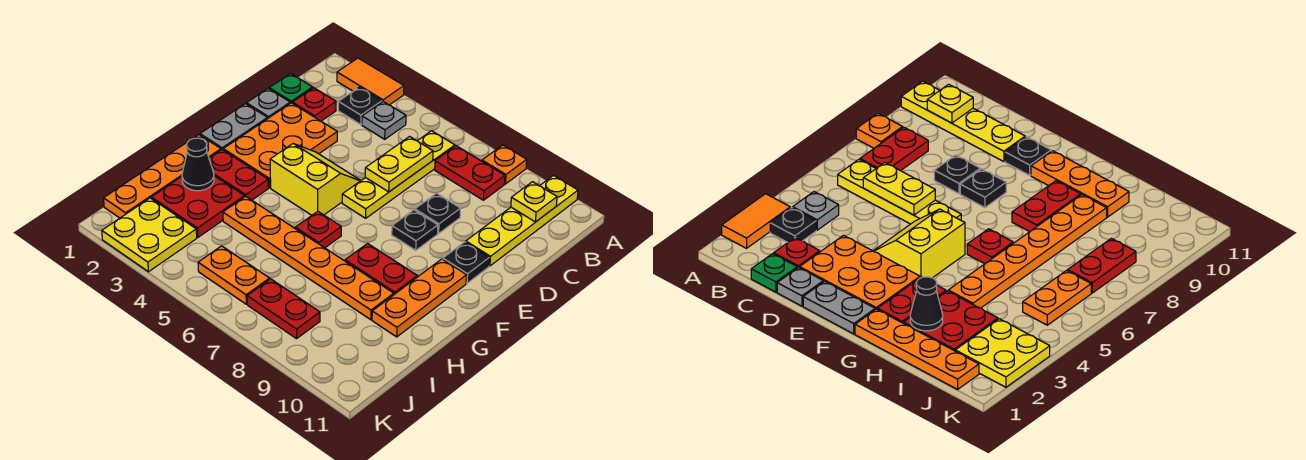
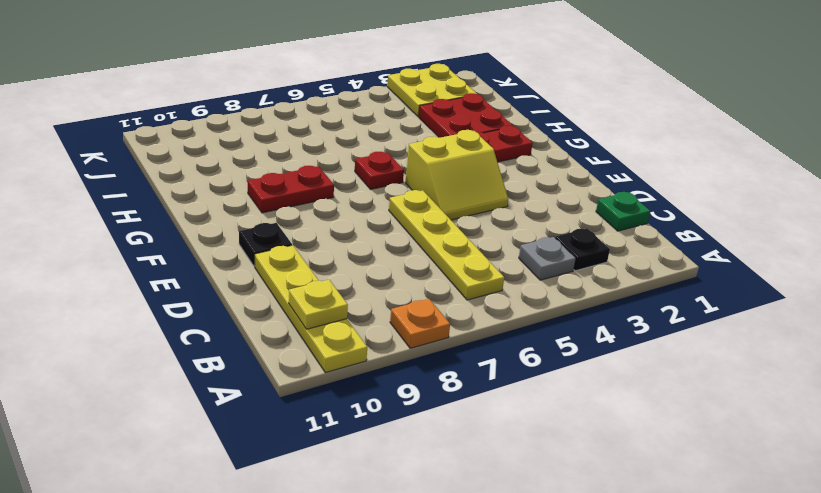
none -> orange 1x2 tile [337,58,404,105]
none -> red 1x2 plate [435,146,505,200]
none -> red 1x1 plate [292,88,336,121]

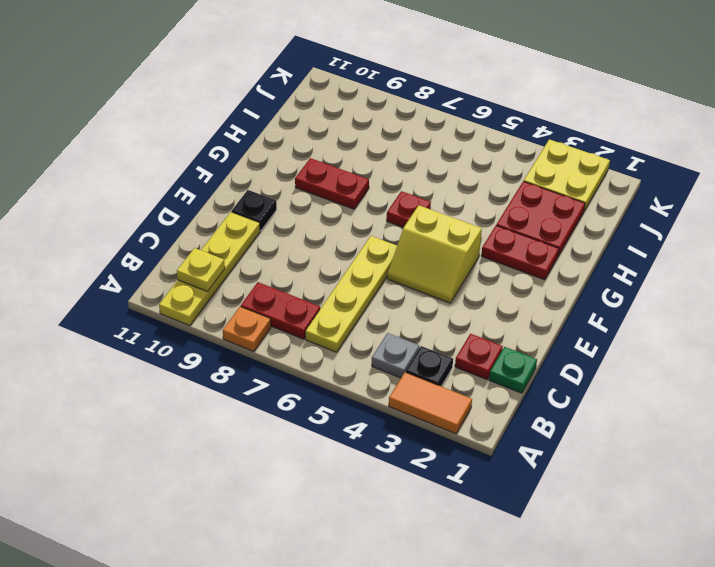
none -> grey 1x1 plate [247,89,290,119]
none -> orange 2x3 plate [223,103,337,188]
none -> black 1x1 plate [415,193,461,233]

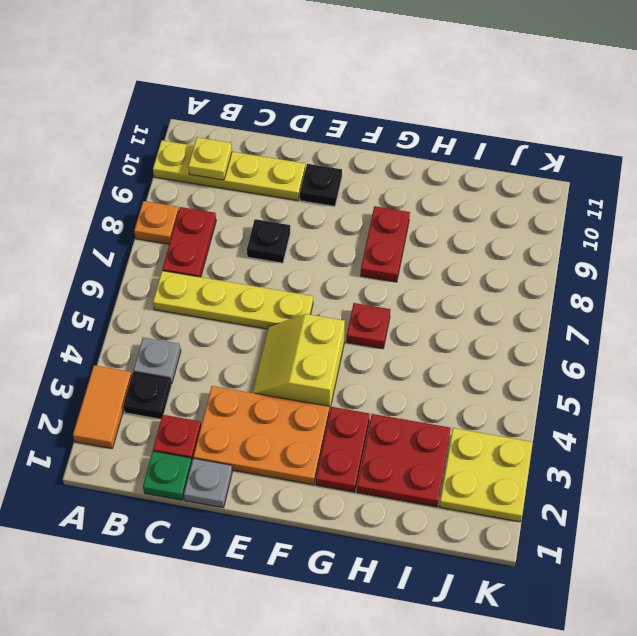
none -> grey 1x2 plate [200,104,267,150]
none -> black 1x1 plate [392,210,438,250]
none -> orange 1x3 plate [372,259,466,337]

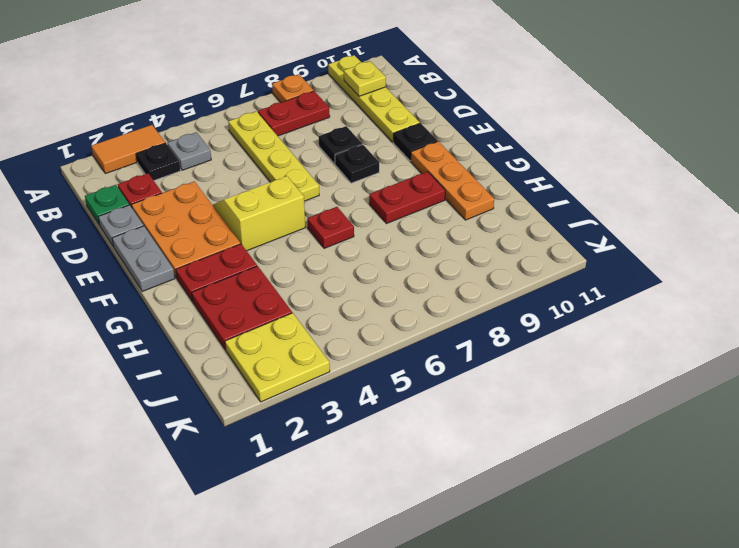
none -> orange 1x4 plate [104,135,221,218]
none -> orange 1x6 plate [223,196,394,320]
none -> orange 1x2 plate [198,246,270,304]

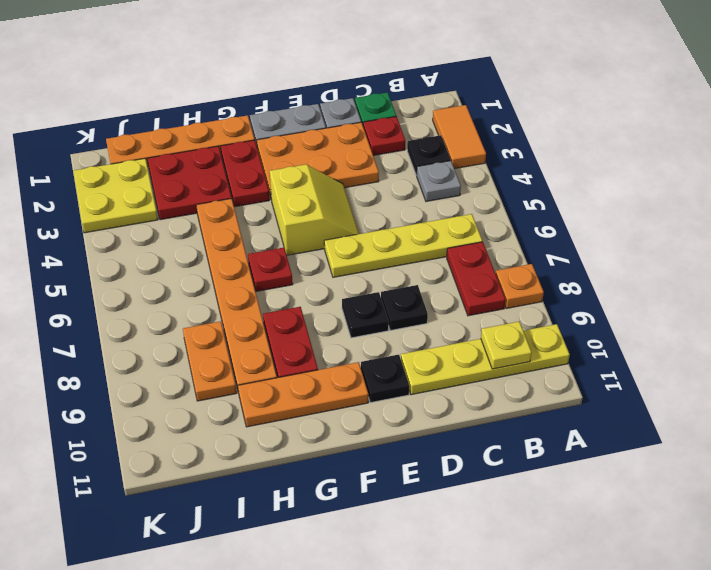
orange 1x2 plate [183,321,236,401] -> orange 1x2 plate moved to [198,246,270,304]
none -> red 1x2 plate [247,279,320,339]
none -> yellow 1x2 plate [365,137,433,192]
none -> black 1x1 cone [182,138,214,191]

